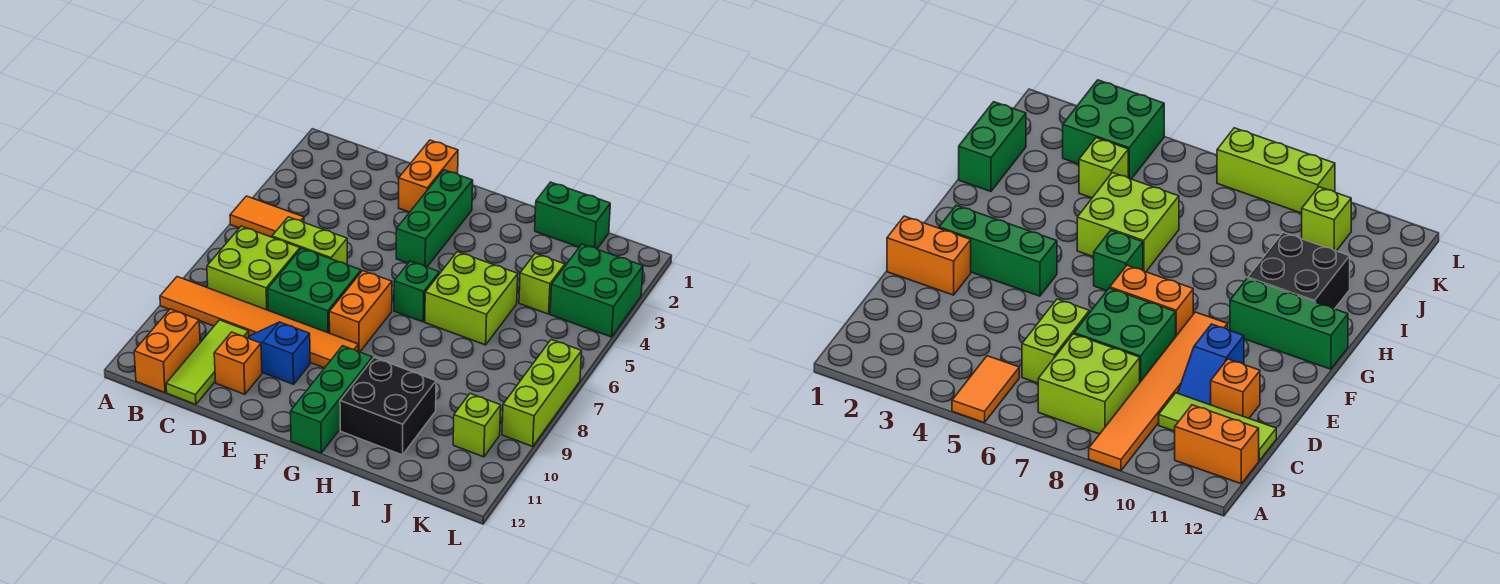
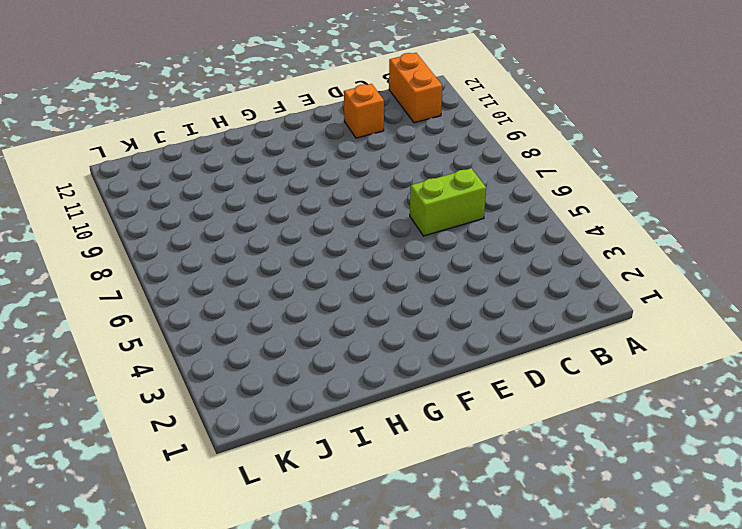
none -> orange 1x2 tile [230,196,304,237]
none -> orange 1x6 tile [160,277,358,368]
none -> lime 2x2 brick [207,226,300,310]

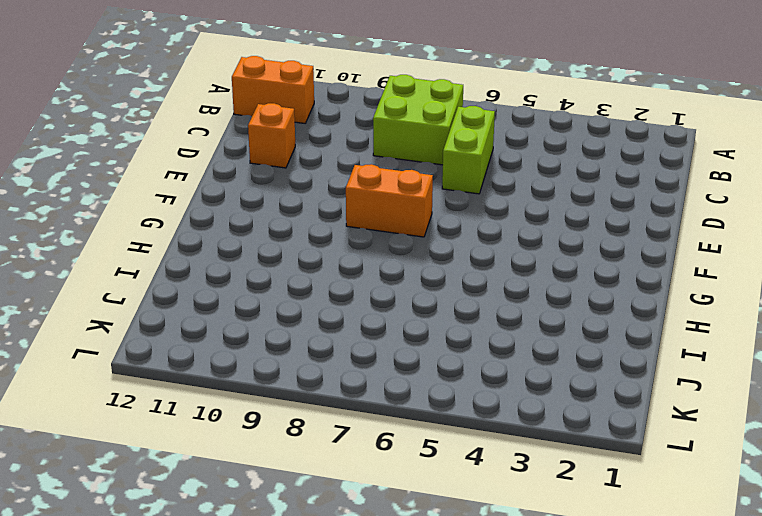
none -> orange 1x2 tile [230,196,304,237]
none -> orange 1x6 tile [160,277,358,368]
none -> lime 1x3 tile [166,320,249,405]

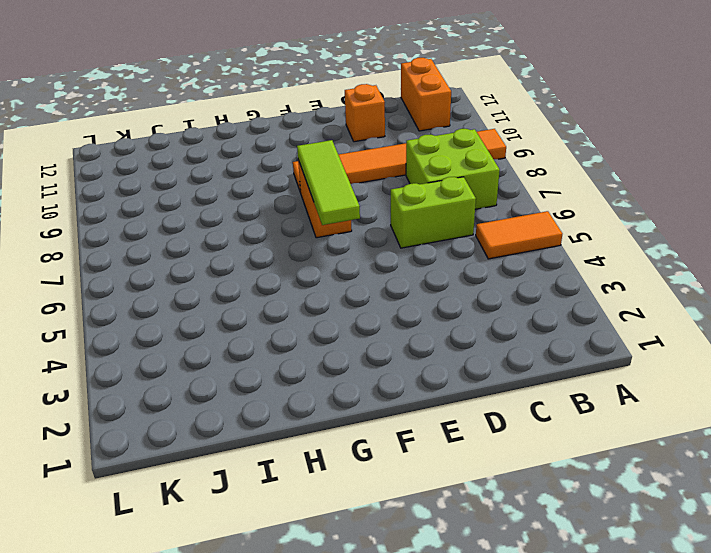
lime 1x3 tile [297,140,360,225] -> lime 1x3 tile moved to [166,320,249,405]
none -> green 2x2 brick [268,248,361,333]
none -> blue 1x2 slope [249,322,310,384]
none -> orange 1x2 brick [399,140,458,212]

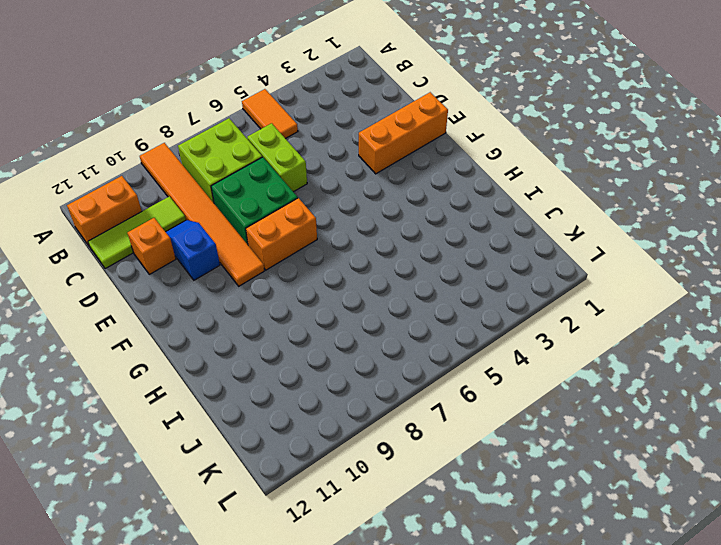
orange 1x3 brick [359,92,448,174] -> orange 1x2 brick [399,140,458,212]
none -> green 1x3 brick [396,170,473,267]
none -> green 1x1 brick [394,261,439,322]
none -> green 1x3 brick [291,346,373,453]

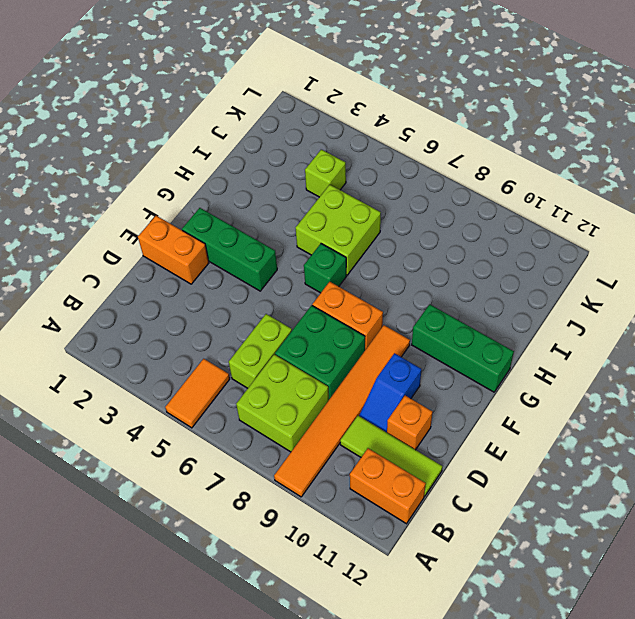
none -> black 2x2 brick [340,358,436,455]
none -> green 1x2 brick [535,182,610,249]
none -> green 2x2 brick [550,244,643,337]

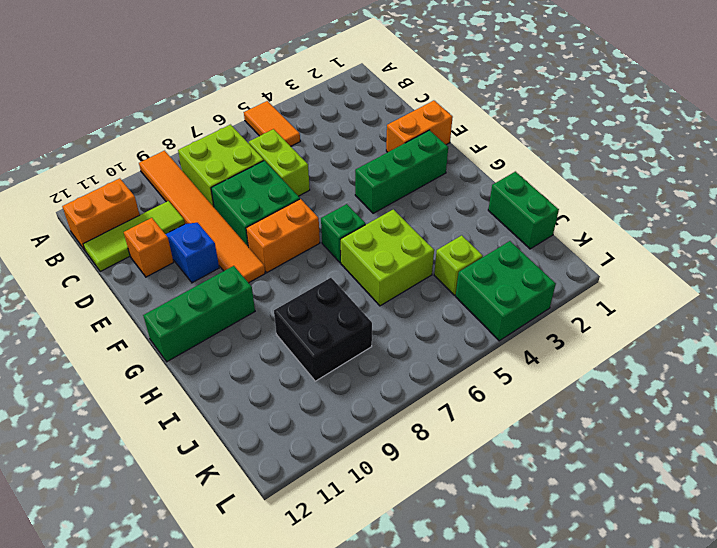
black 2x2 brick [274,278,372,381] -> black 2x2 brick moved to [340,358,436,455]
none -> lime 1x1 brick [453,394,501,457]
none -> lime 1x3 brick [502,340,582,447]

